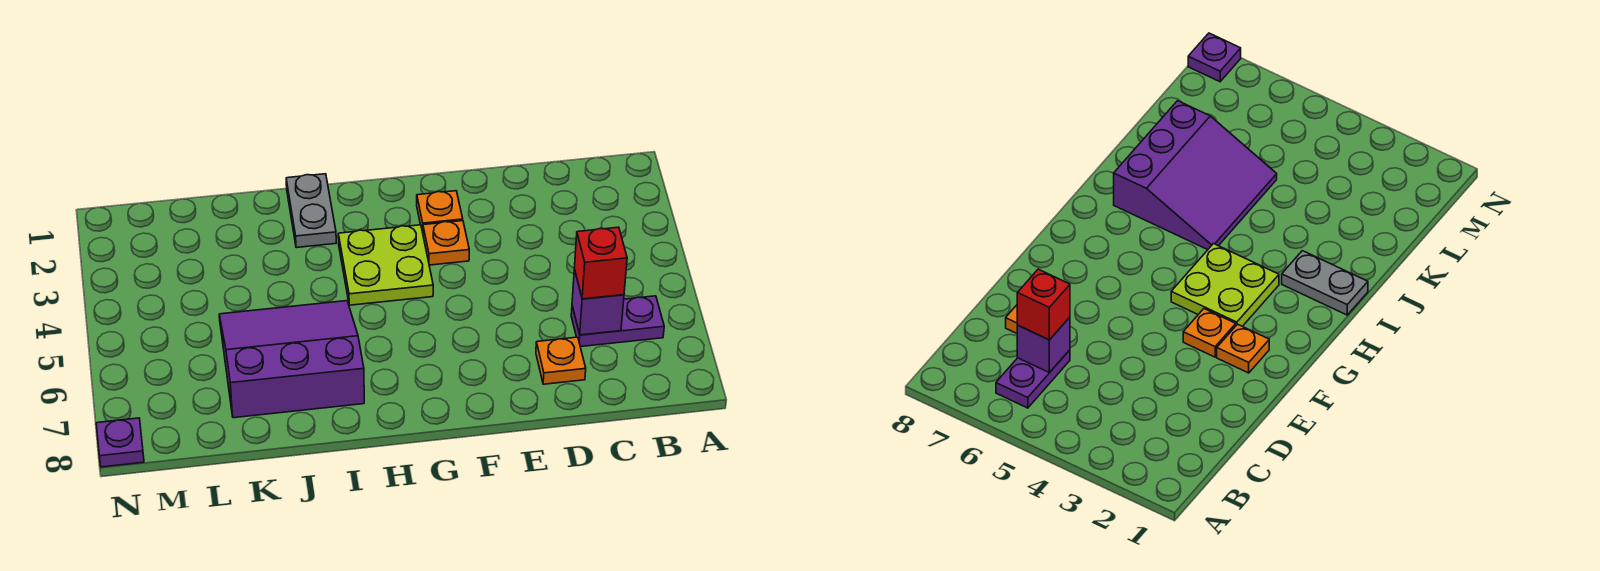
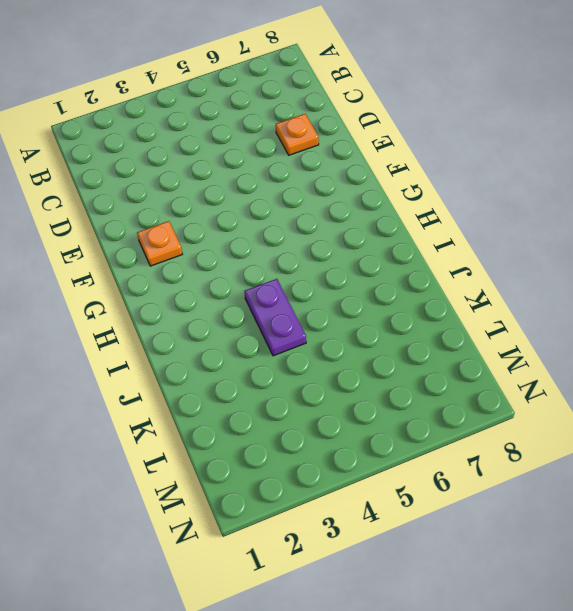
purple 1x2 plate [244,279,306,356] -> purple 1x2 plate moved to [571,296,664,347]
none -> orange 1x1 plate [423,221,469,265]
none -> lime 2x2 plate [338,225,433,305]

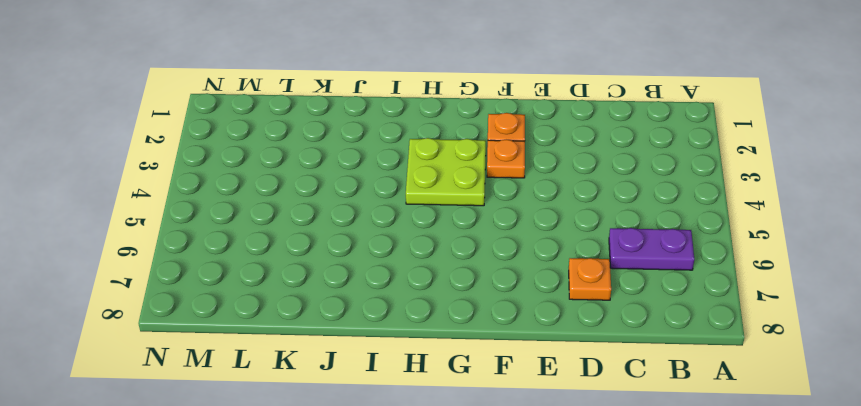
none -> grey 1x2 plate [286,174,336,248]
none -> purple 3x3 slope [219,301,364,418]

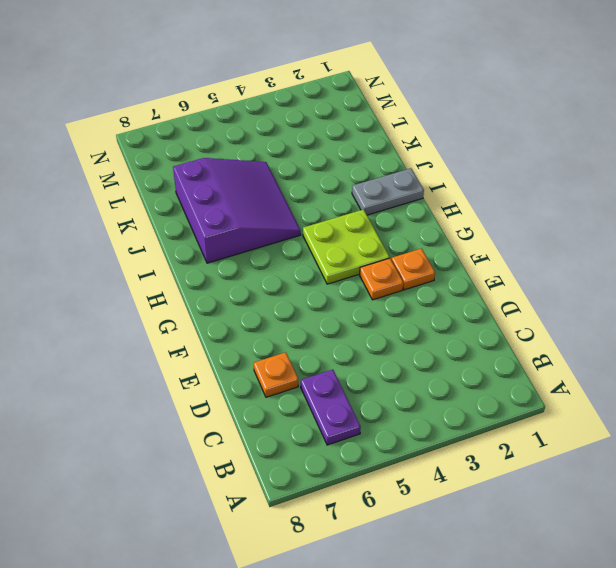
none -> purple 1x1 plate [96,418,144,467]
none -> purple 1x1 brick [572,269,624,335]

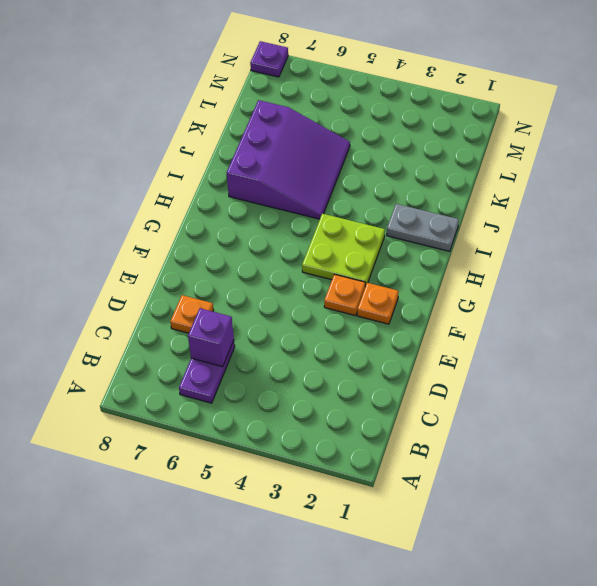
none -> red 1x1 brick [574,227,627,299]

